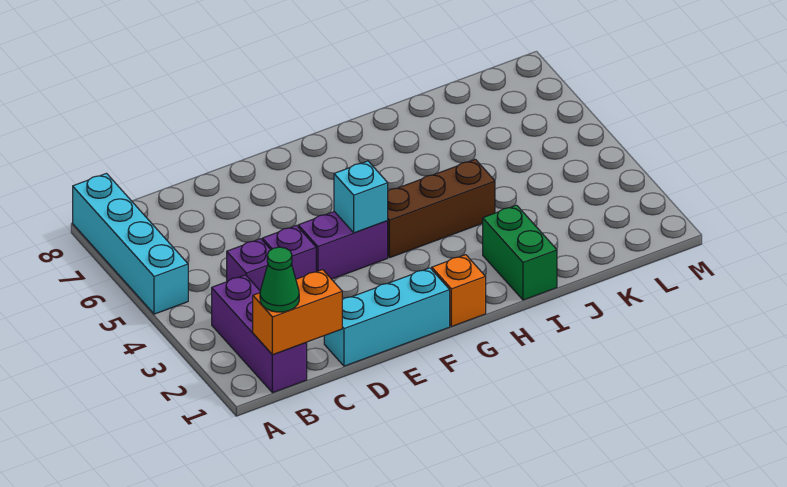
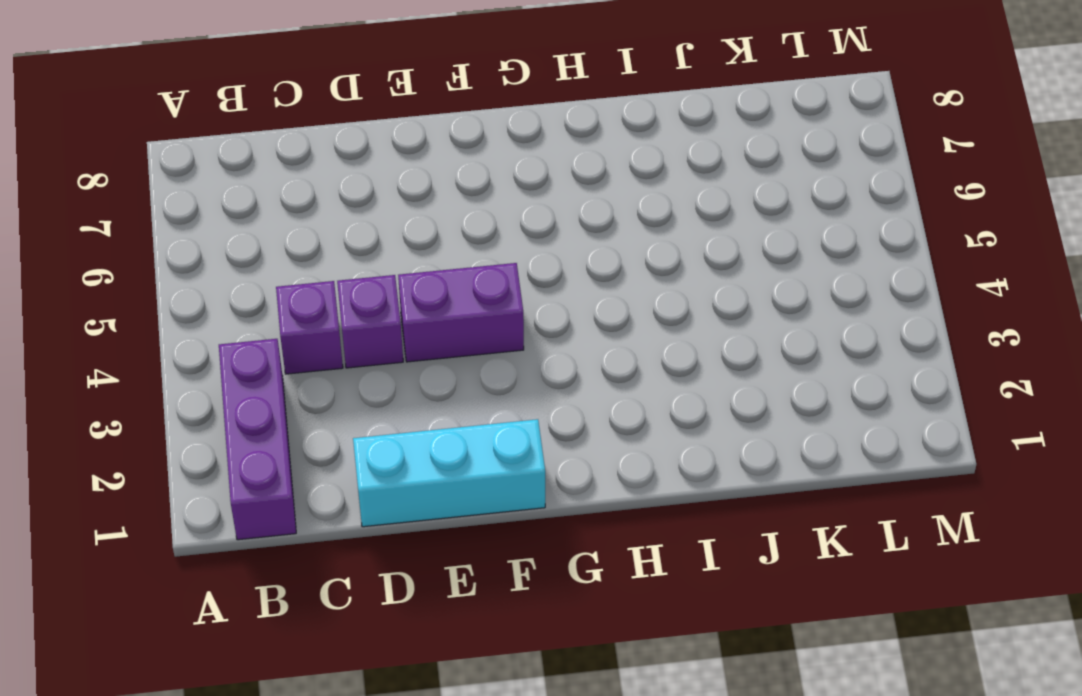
none -> cyan 1x4 brick [73,173,188,314]
none -> orange 1x1 brick [432,255,486,327]
none -> brown 1x3 brick [388,159,495,258]

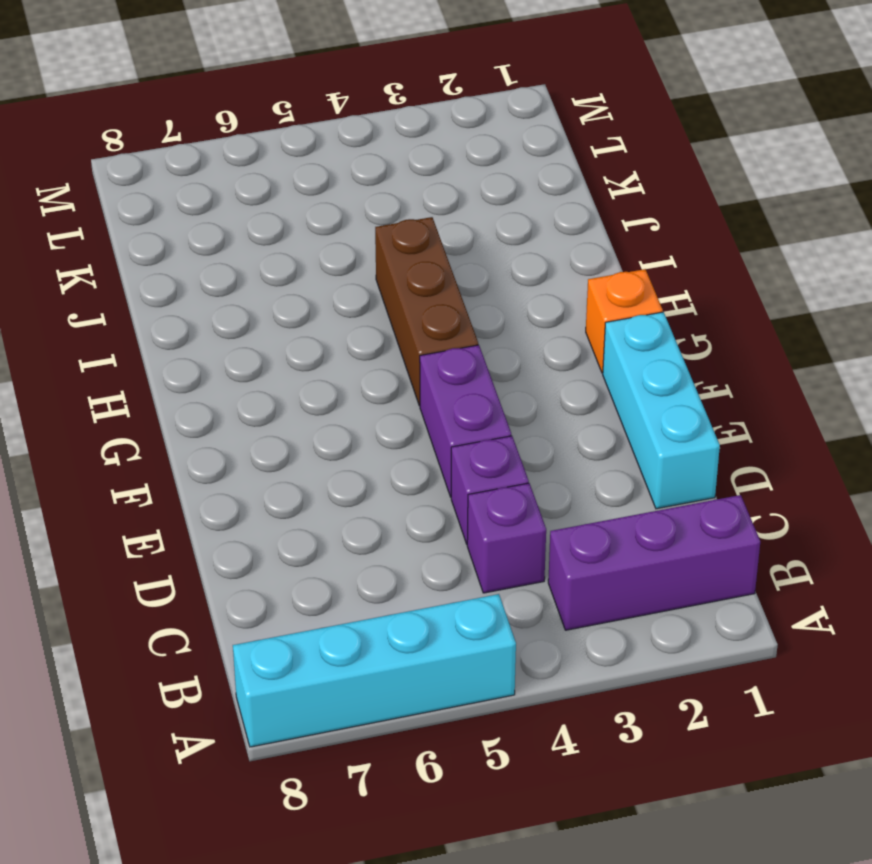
none -> green 1x2 brick [483,205,557,300]
none -> orange 1x2 brick [253,270,342,355]
none -> cyan 1x1 brick [334,161,388,233]

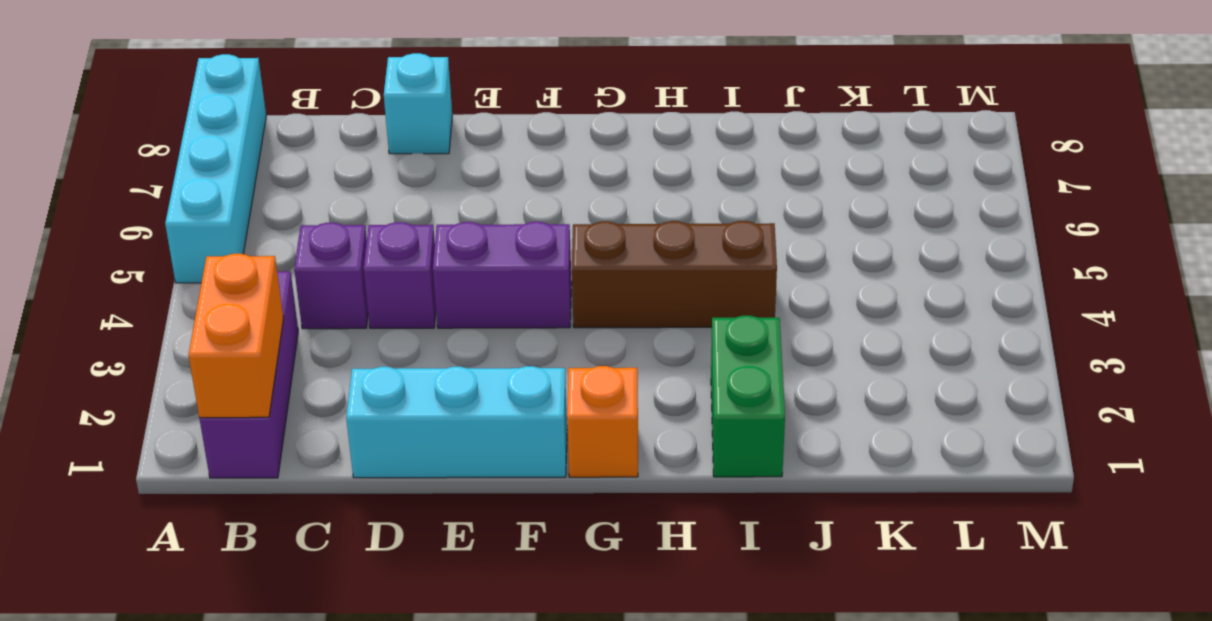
orange 1x2 brick [189,254,284,418] -> orange 1x2 brick turned to [253,270,342,355]
cyan 1x1 brick [384,53,452,154] -> cyan 1x1 brick moved to [334,161,388,233]
none -> green 1x1 cone [260,247,299,312]

